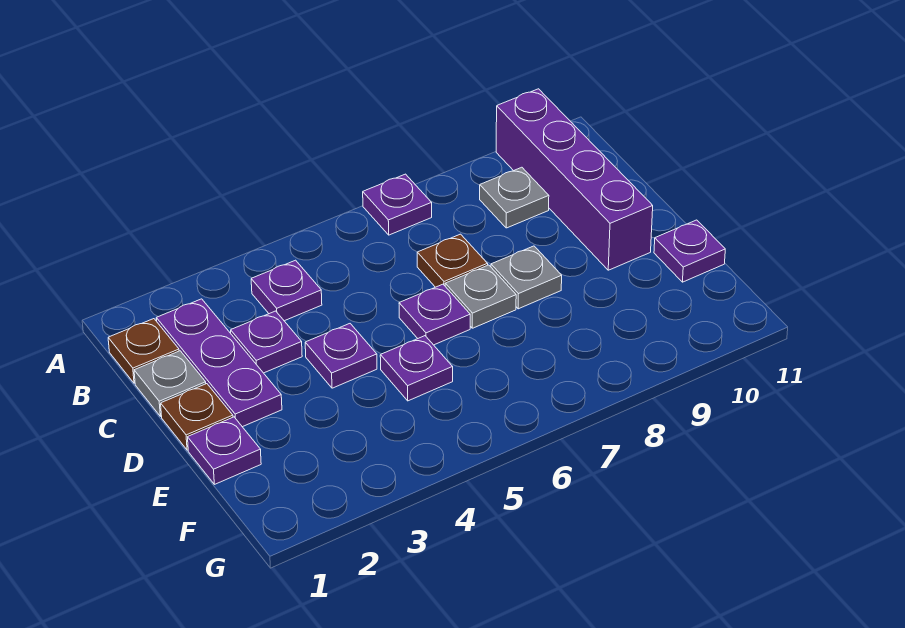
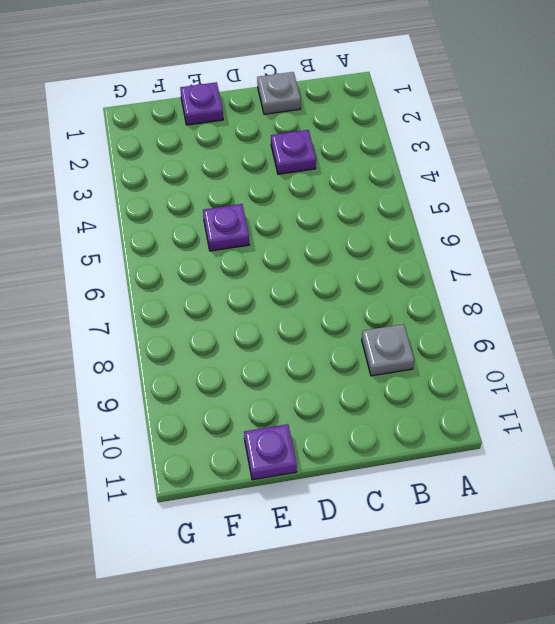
none -> purple 1x1 plate [363,174,432,235]
none -> purple 1x4 brick [496,89,653,270]
none -> brown 1x1 plate [108,319,179,383]

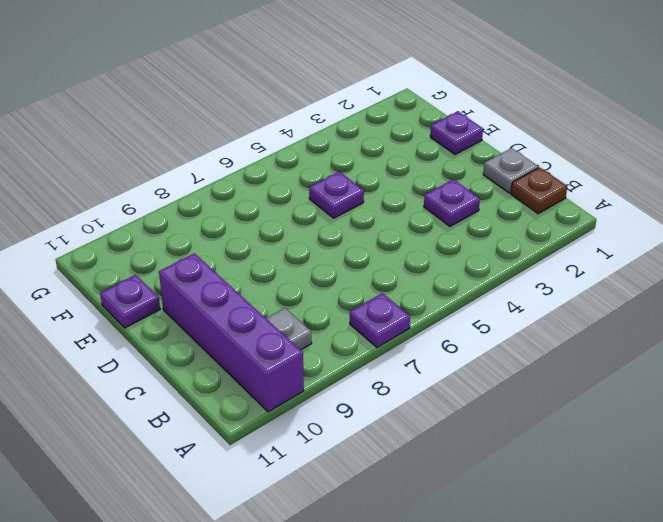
none -> purple 1x3 plate [156,299,282,427]
none -> purple 1x1 plate [251,260,322,321]
none -> brown 1x1 plate [417,234,488,287]

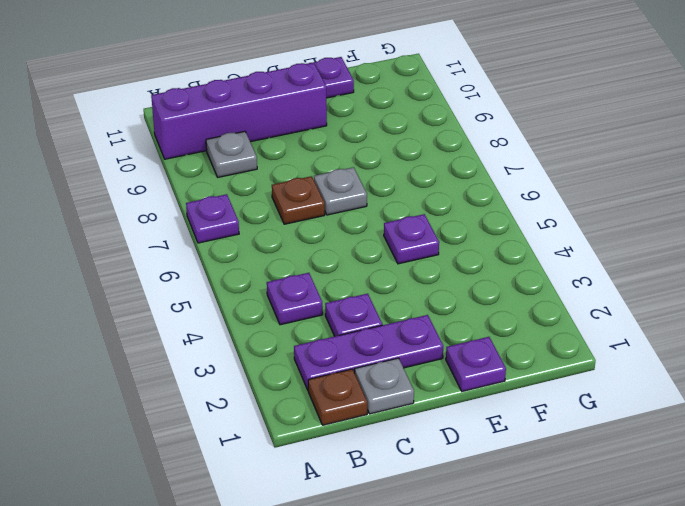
none -> brown 1x1 plate [161,384,233,450]
none -> purple 1x1 plate [305,324,377,388]
none -> purple 1x1 plate [399,284,470,345]

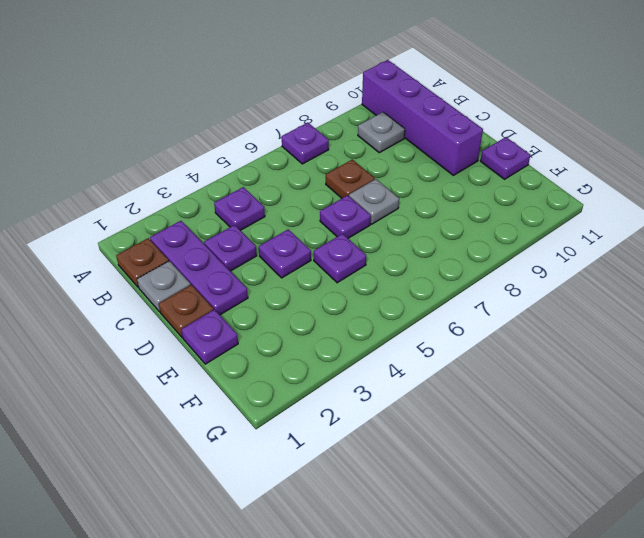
none -> grey 1x1 plate [491,246,562,309]

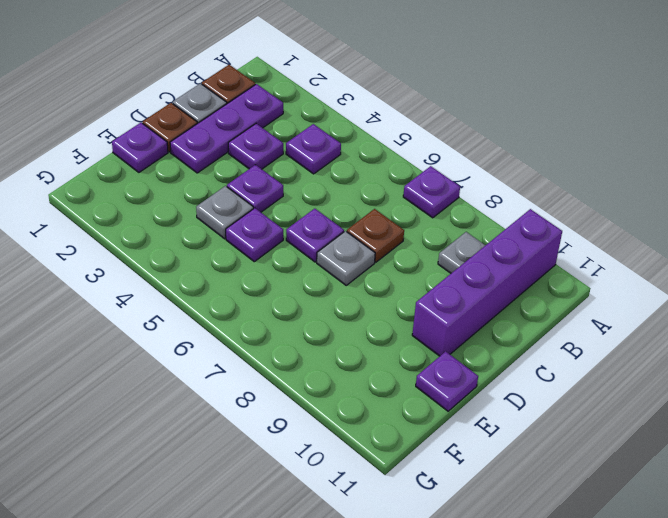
grey 1x1 plate [196,186,253,239] -> grey 1x1 plate moved to [491,246,562,309]

